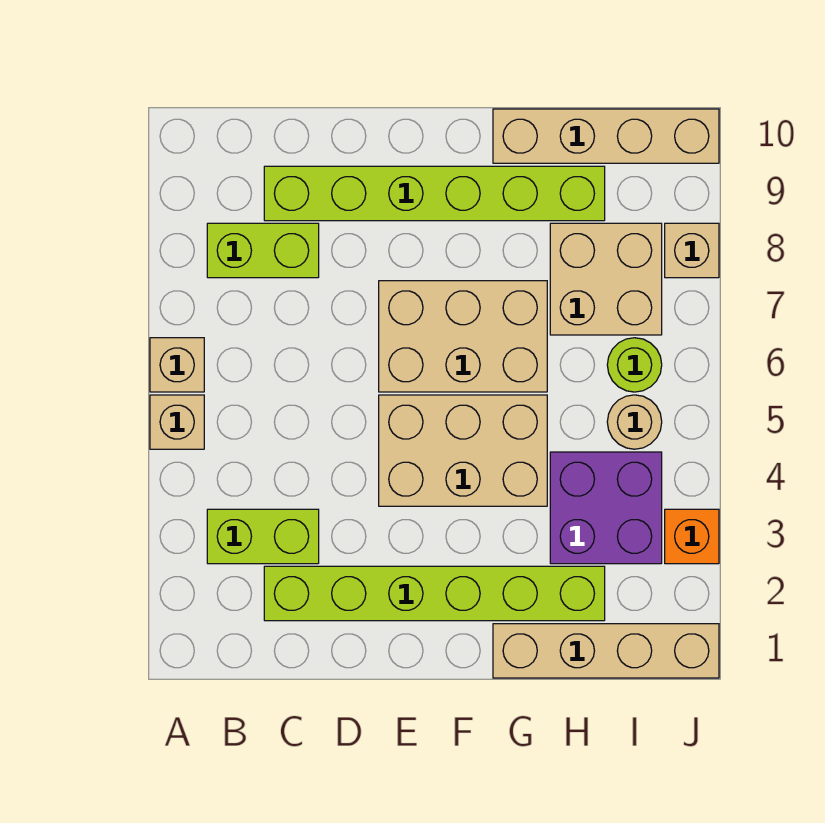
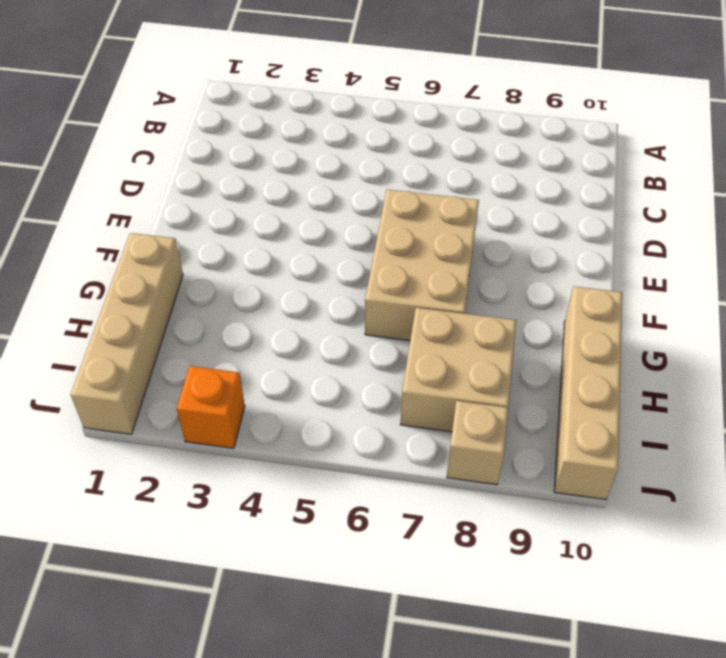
none -> tan 1x1 brick [150,395,204,449]
none -> tan 1x1 brick [150,338,204,392]
none -> lime 1x2 brick [207,509,319,564]

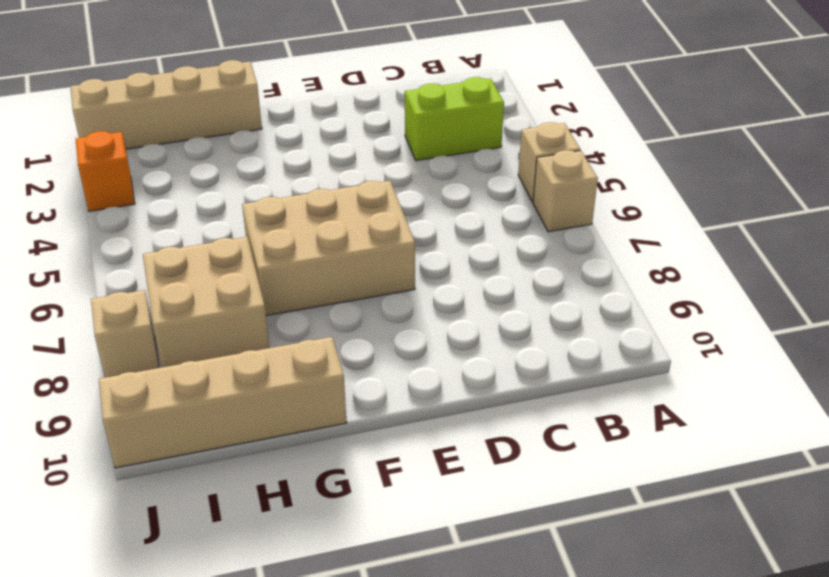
none -> lime 1x2 brick [207,223,319,278]
none -> lime 1x6 brick [264,566,605,621]
none -> lime 1x6 brick [264,166,605,221]

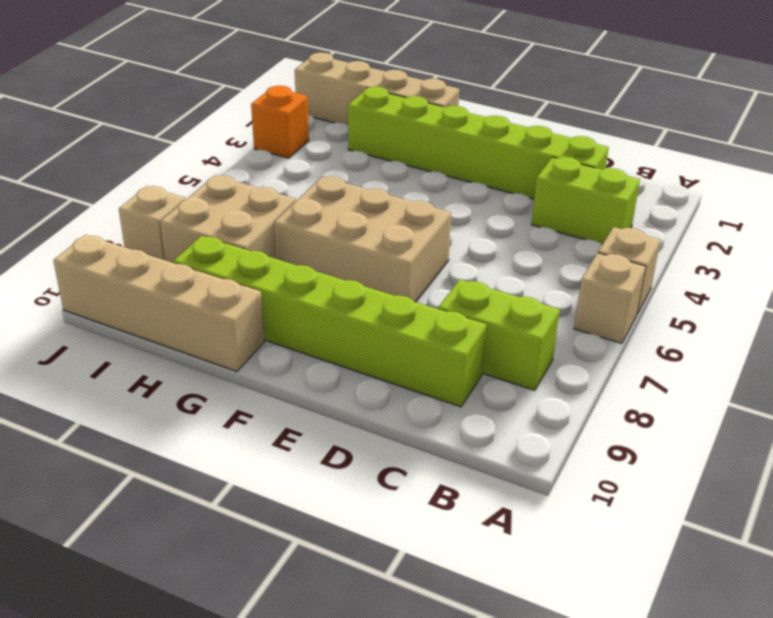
none -> tan 2x3 brick [379,395,547,506]
none -> purple 2x2 brick [550,452,662,564]
none -> tan 1x1 round brick [607,395,662,449]

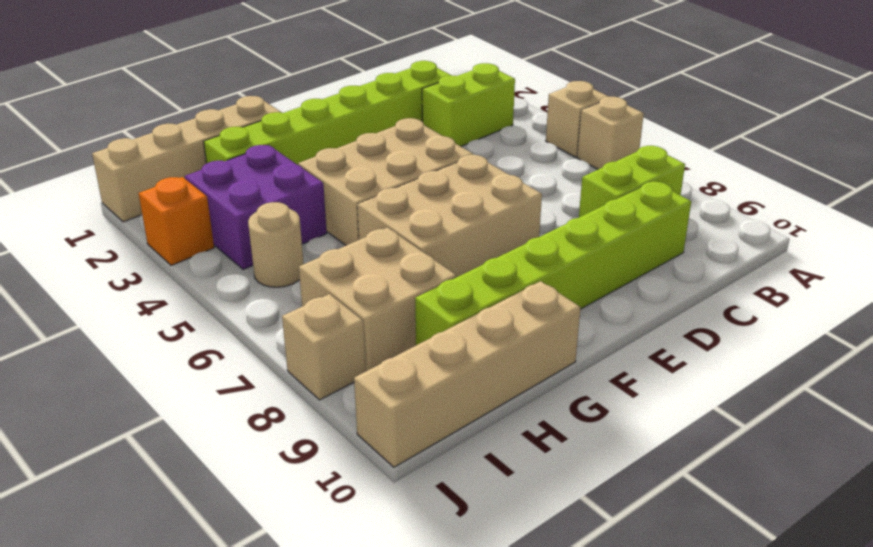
none -> lime 1x1 round brick [607,338,662,392]

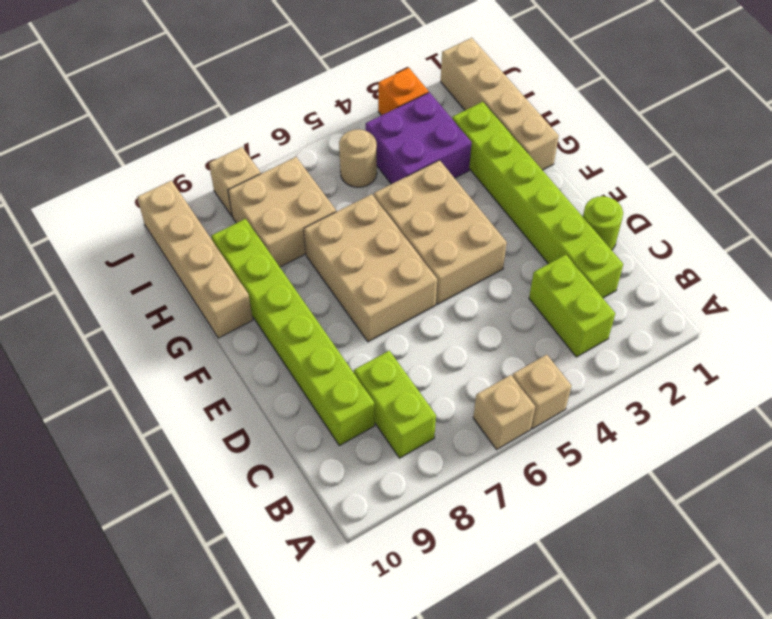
lime 1x1 round brick [583,196,623,250] -> lime 1x1 round brick moved to [607,338,662,392]

